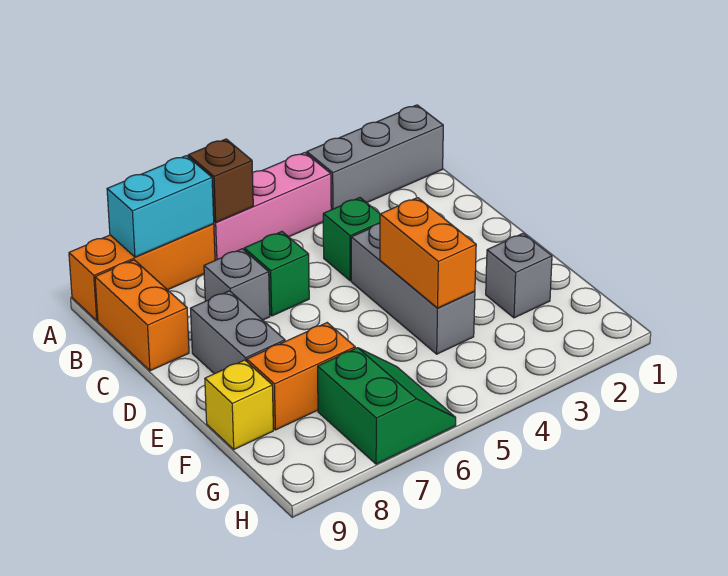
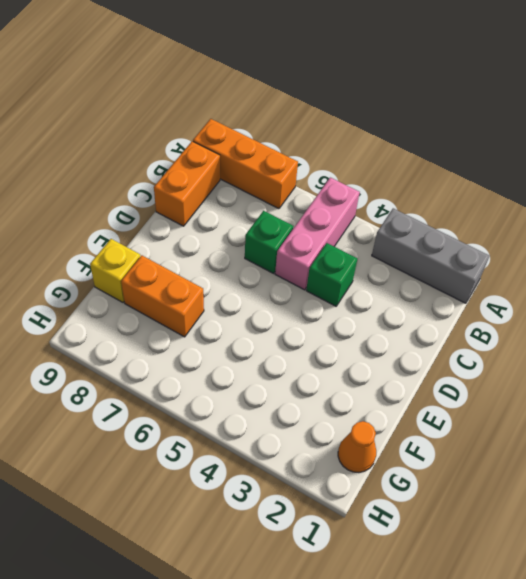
pink 1x3 brick [275,178,360,290] -> pink 1x3 brick turned to [214,153,331,260]
orange 1x1 cone [338,421,376,472] -> none
none -> grey 1x1 brick [204,249,270,320]
none -> grey 1x3 brick [351,223,475,354]
none -> grey 1x2 brick [191,291,285,374]

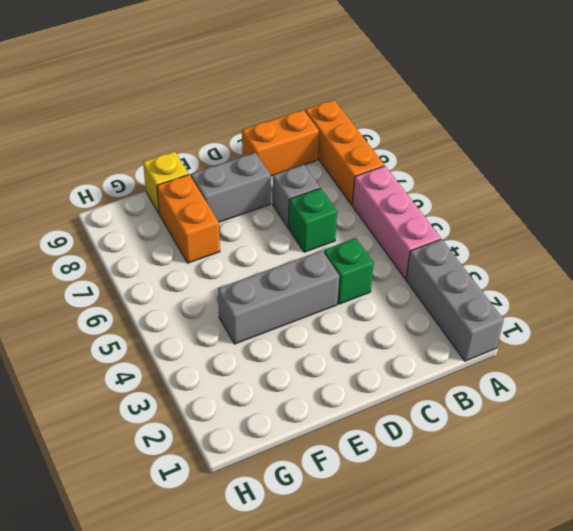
none -> grey 1x1 brick [486,233,552,318]
none -> green 2x2 slope [318,348,456,464]
none -> brown 1x1 brick [188,139,253,222]

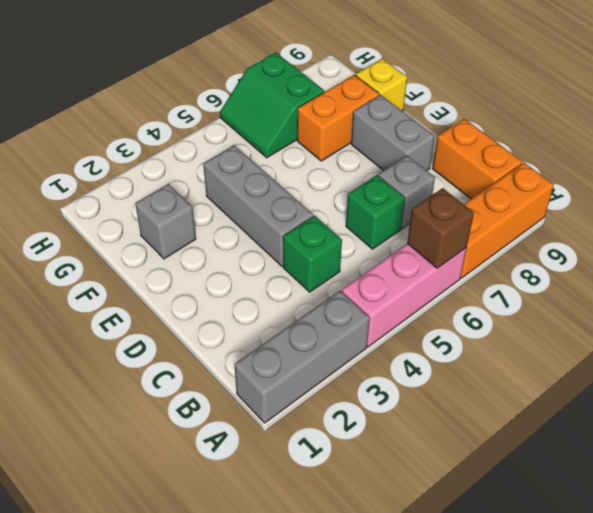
none -> cyan 1x2 brick [107,156,214,257]
none -> orange 1x2 brick [380,198,476,308]

